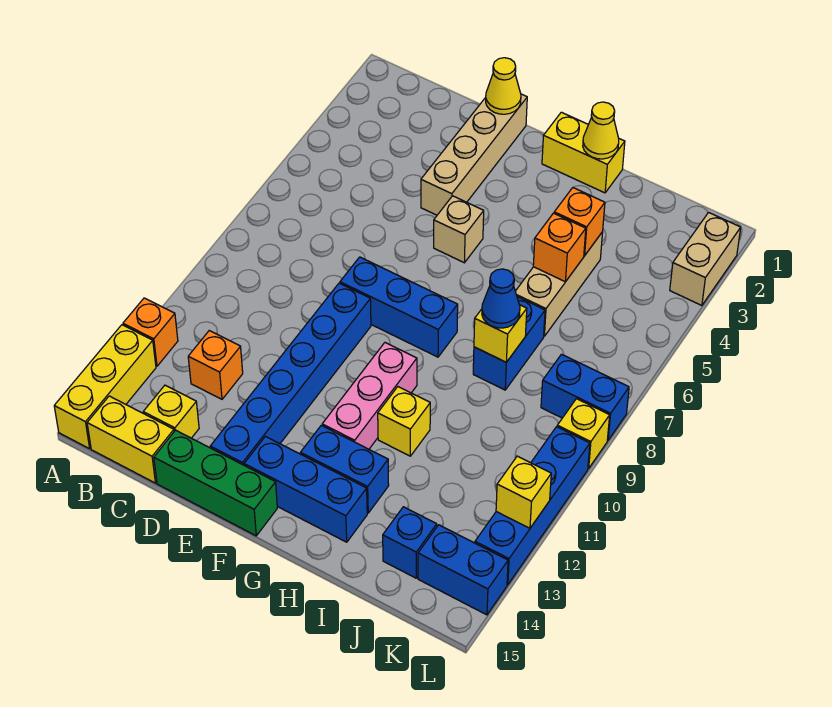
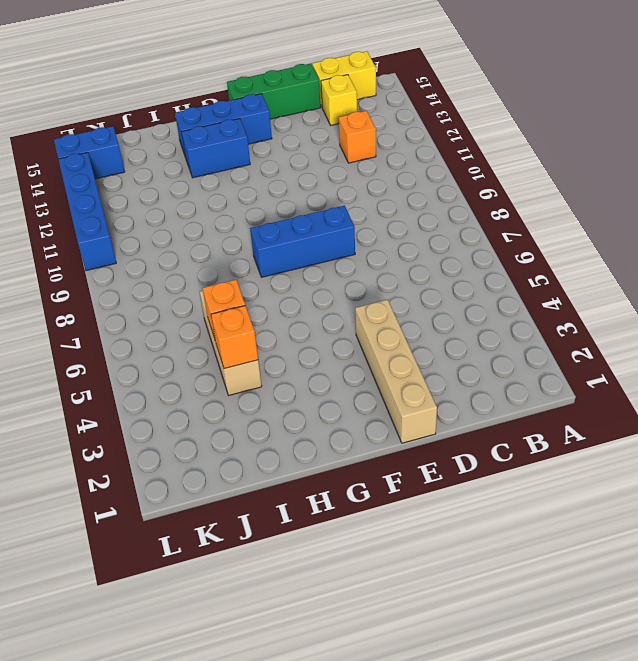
none -> orange 1x1 brick [123,298,178,366]
none -> yellow 1x3 brick [54,325,156,449]
none -> blue 1x6 brick [210,283,371,465]
none -> tan 1x1 brick [434,196,484,263]

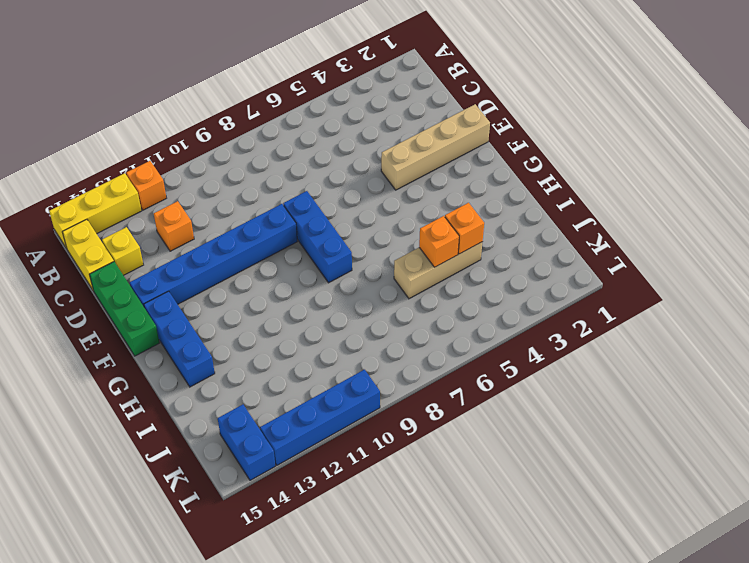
none -> tan 1x1 brick [434,196,484,263]
none -> yellow 1x2 brick [542,112,625,193]
none -> pink 1x3 brick [322,343,417,449]
none -> blue 1x2 brick [300,425,389,513]

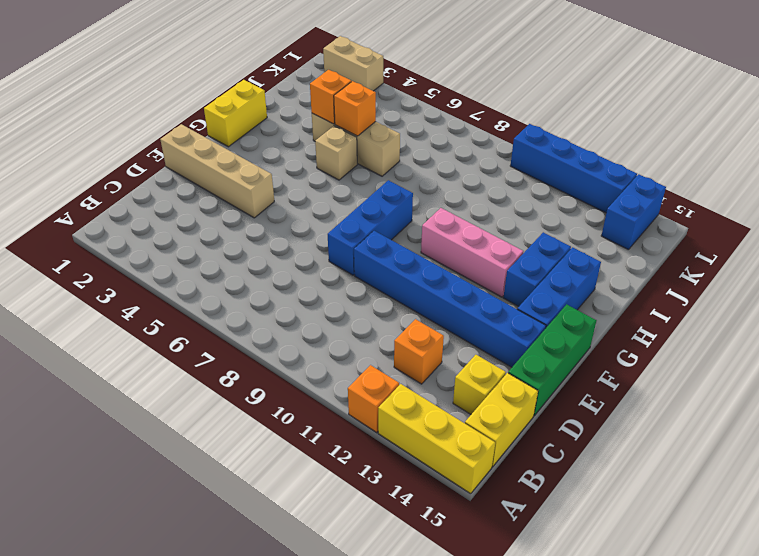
tan 1x1 brick [315,126,357,180] -> tan 1x1 brick moved to [434,196,484,263]
none -> yellow 1x1 brick [378,387,430,456]
none -> blue 1x2 brick [473,297,545,390]
none -> blue 1x1 brick [383,507,437,578]
none -> blue 1x2 brick [541,354,629,440]

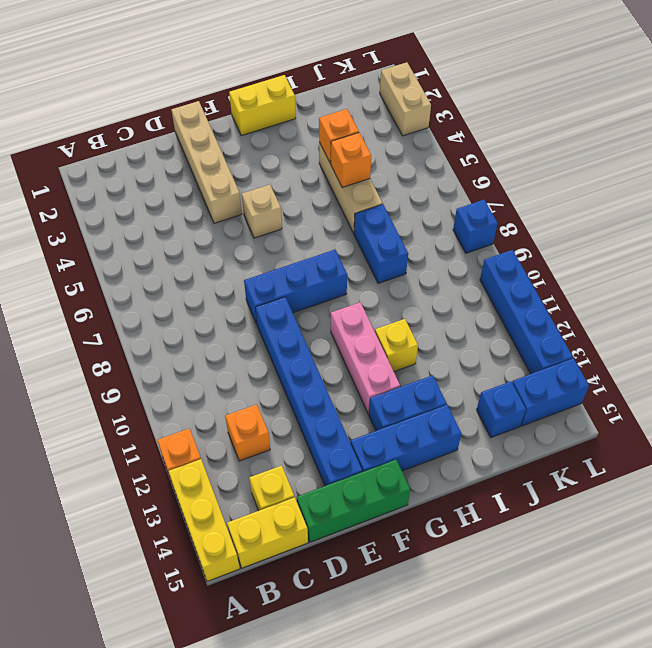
blue 1x1 brick [453,200,498,253] -> blue 1x2 brick [541,354,629,440]
none -> yellow 1x1 brick [557,399,610,468]
none -> yellow 1x1 cone [486,58,521,114]
none -> yellow 1x1 cone [583,102,619,159]
none -> yellow 1x1 brick [474,305,527,362]

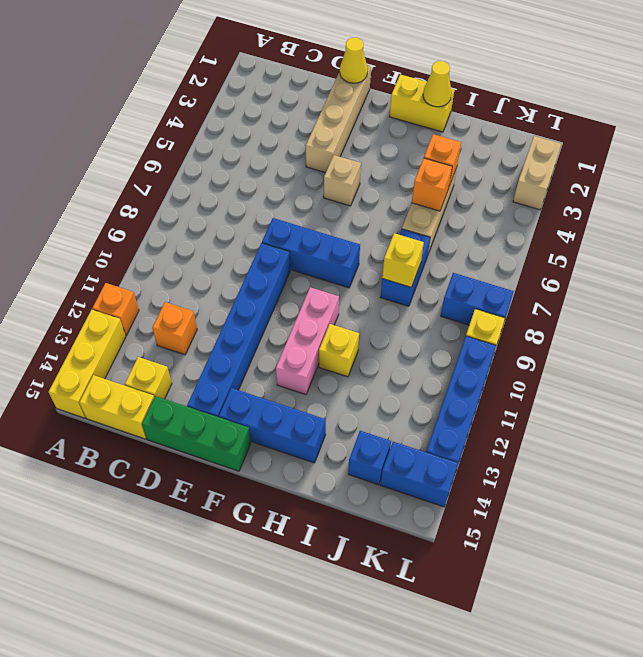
none -> blue 1x2 brick [300,425,389,513]
none -> yellow 1x1 brick [496,456,551,528]
none -> blue 1x1 cone [482,269,520,328]

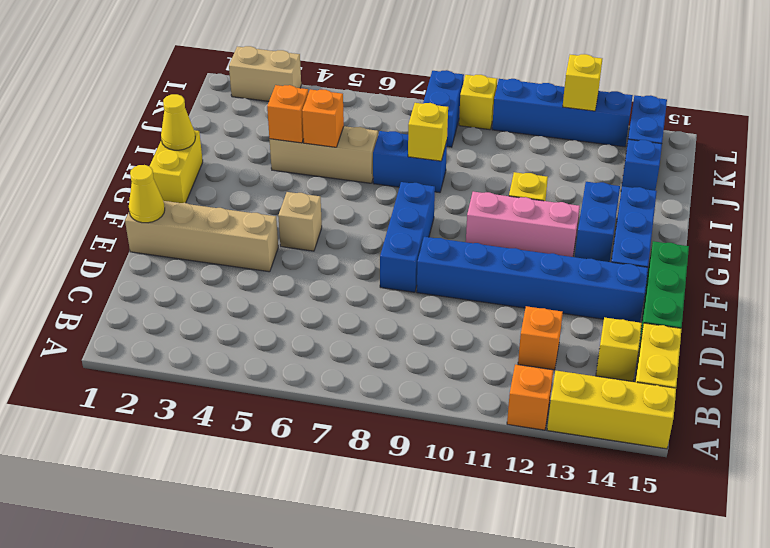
none -> blue 1x1 cone [482,269,520,328]

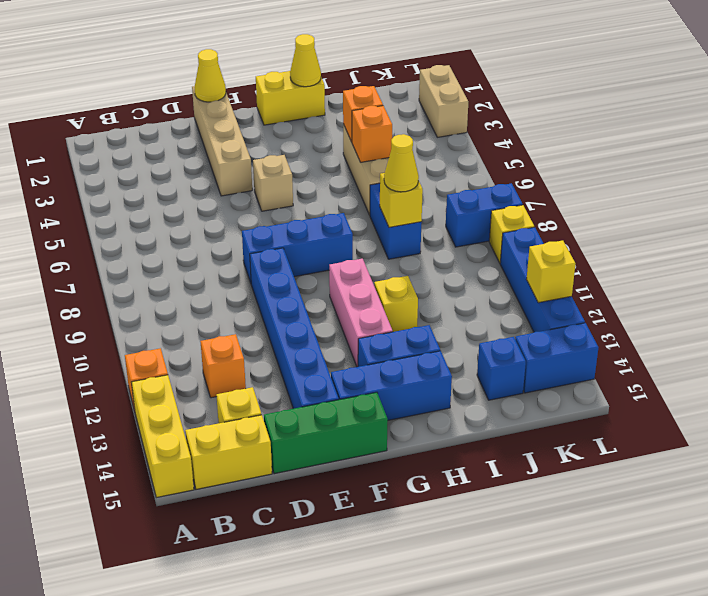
yellow 1x1 cone [384,134,419,192] -> blue 1x1 cone [482,269,520,328]

